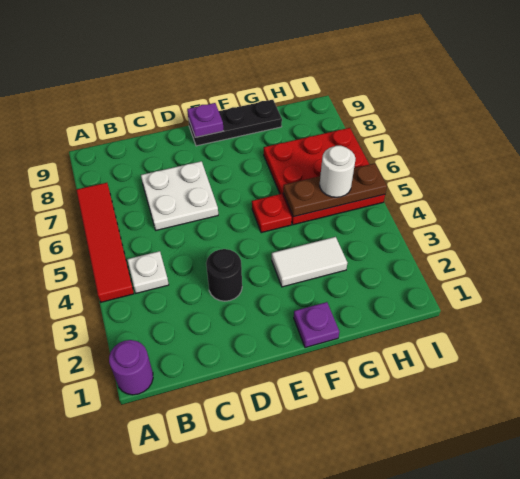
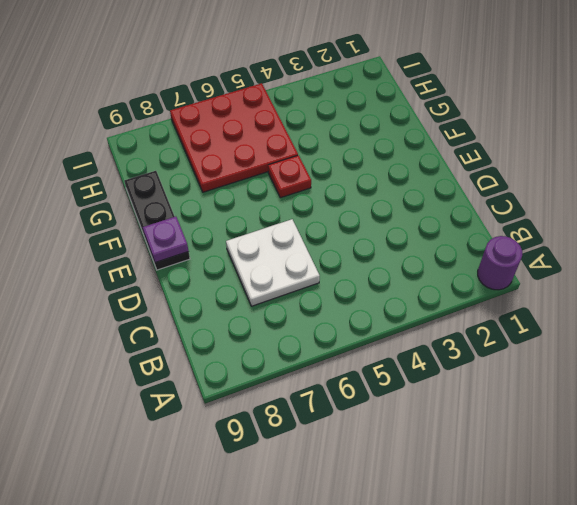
none -> red 1x4 tile [76,183,134,302]
none -> white 1x1 plate [127,251,169,293]
none -> black 1x1 round brick [206,249,242,301]

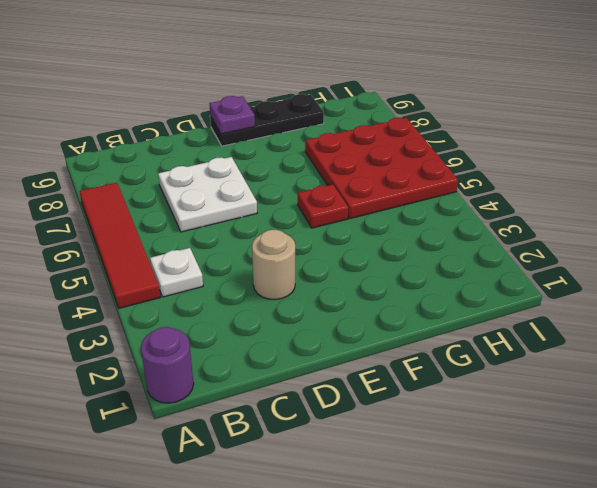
tan 1x1 round brick [252,230,295,299] -> black 1x1 round brick [206,249,242,301]
none -> purple 1x1 plate [294,302,339,348]
none -> white 1x2 tile [272,237,347,287]
none -> brown 1x3 plate [283,163,387,217]

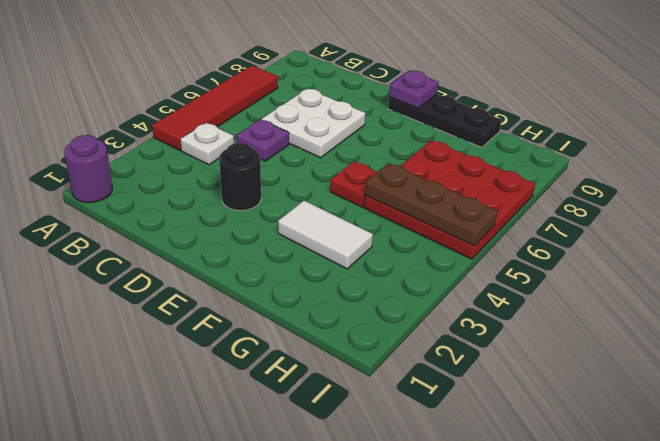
purple 1x1 plate [236,120,289,161] -> purple 1x1 plate moved to [294,302,339,348]
none -> white 1x1 round brick [320,146,356,197]

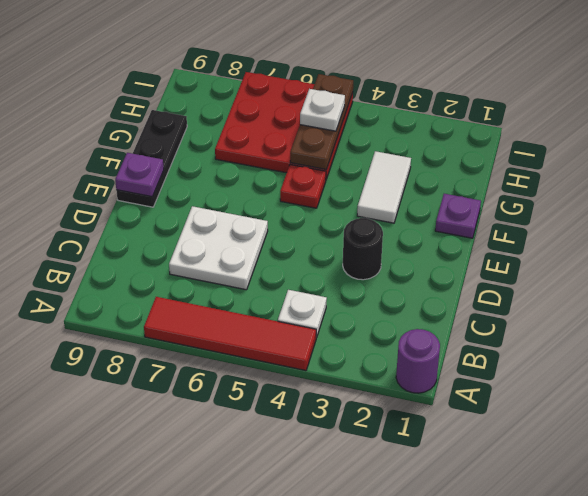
white 1x1 plate [300,89,345,131] -> white 1x1 round brick [320,146,356,197]

